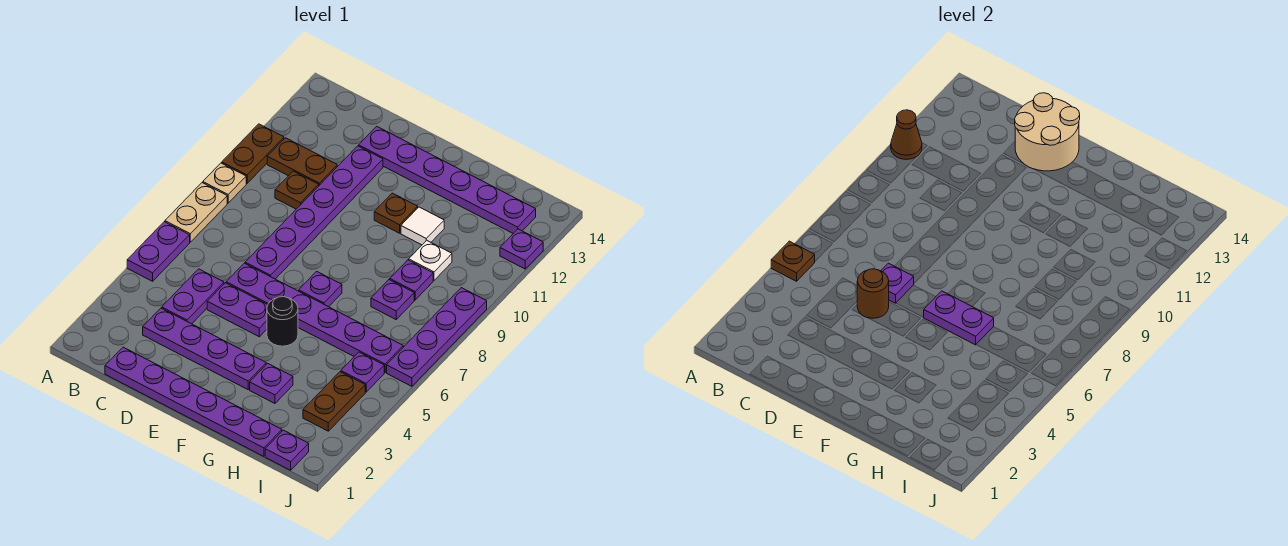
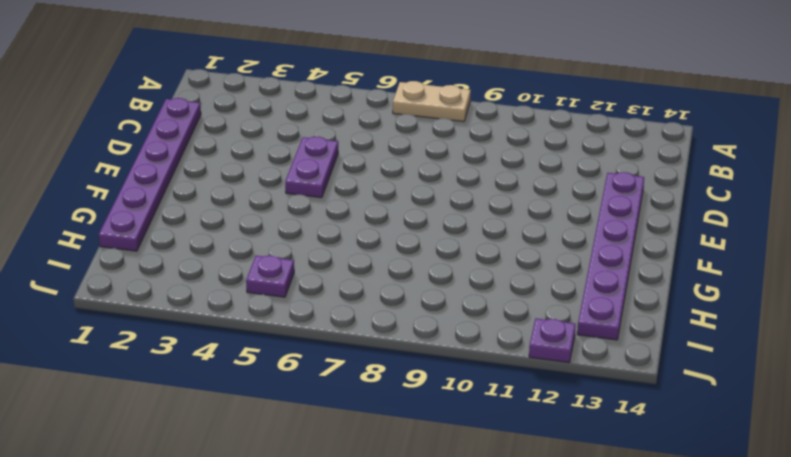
none -> purple 1x2 plate [127,222,190,281]
none -> tan 1x1 plate [203,163,246,203]
none -> brown 1x2 plate [222,124,284,183]
none -> brown 1x2 plate [267,138,337,185]

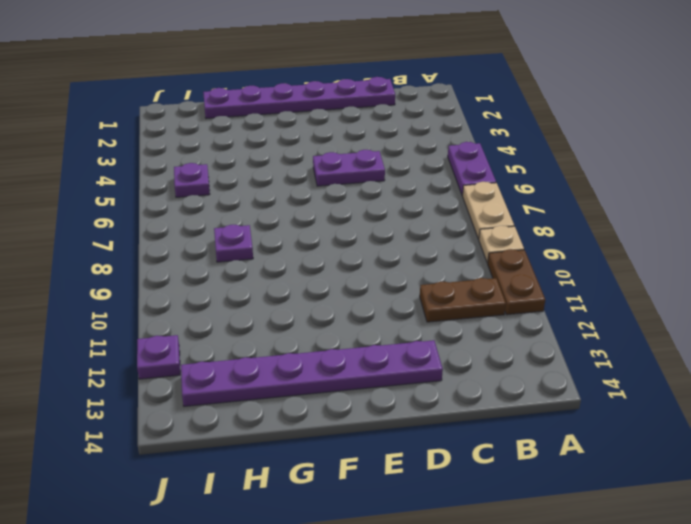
none -> purple 1x4 plate [143,308,266,389]
none -> purple 1x2 plate [162,269,224,324]
none -> brown 1x1 plate [275,171,319,209]
none -> purple 1x6 plate [226,263,403,372]

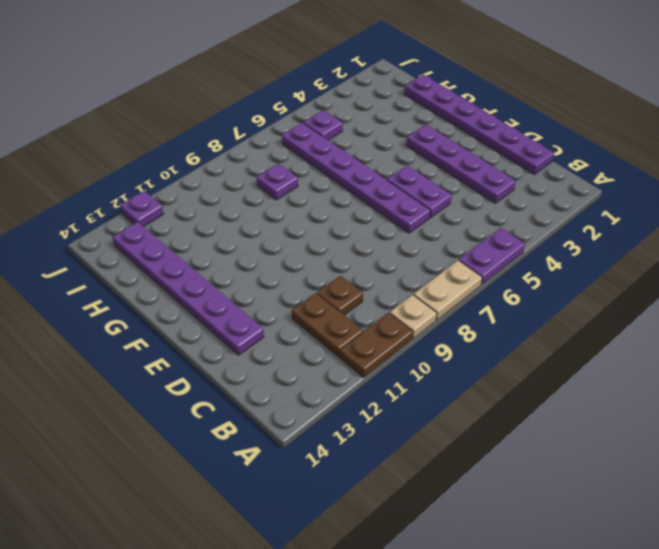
none -> purple 1x2 plate [162,269,224,324]
none -> purple 1x6 plate [245,146,383,279]
none -> black 1x1 round brick [267,297,298,346]
none -> purple 1x1 plate [299,271,342,307]

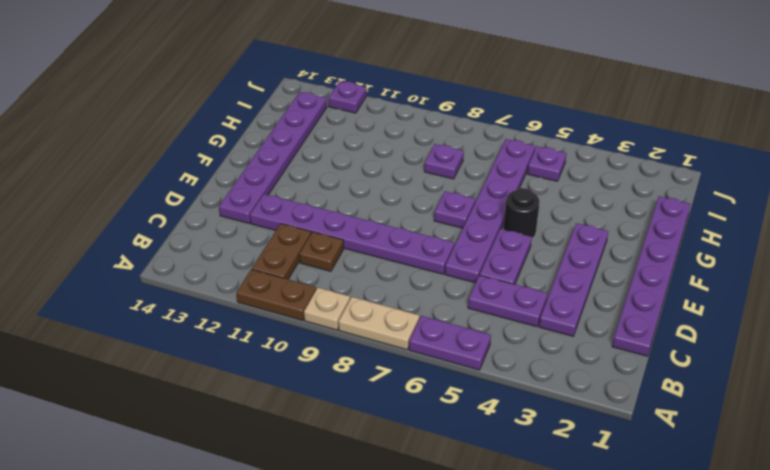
none -> brown 1x1 plate [374,193,418,233]
none -> purple 1x1 plate [250,363,293,403]
none -> white 1x1 tile [401,207,444,245]
none -> purple 1x1 plate [390,260,433,300]

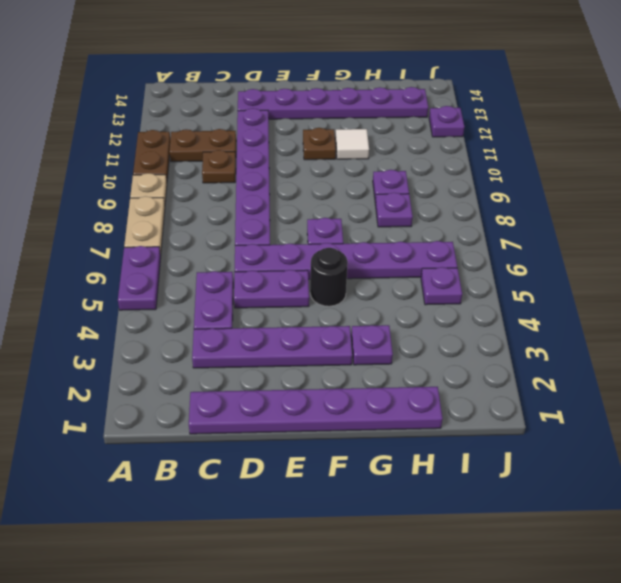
none -> white 1x1 plate [409,240,452,280]
none -> purple 1x1 plate [265,430,309,470]
none -> brown 1x2 plate [303,372,365,431]
none -> purple 1x4 plate [387,288,487,386]

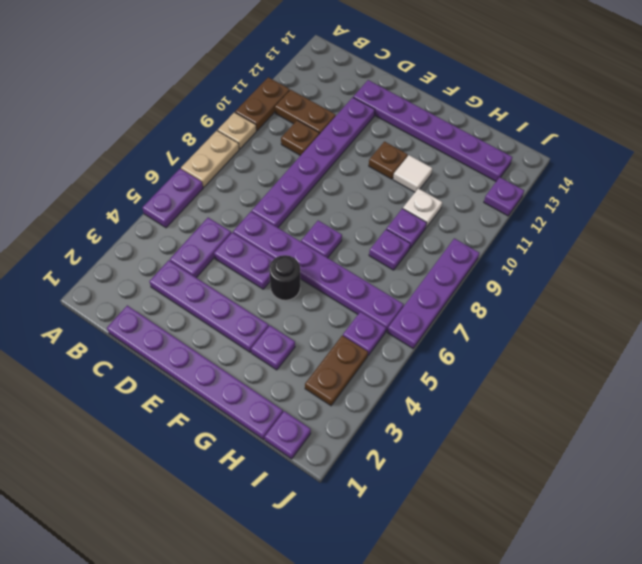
none -> brown 1x1 plate [771,241,815,281]
none -> brown 1x1 cone [891,110,922,159]
none -> brown 1x1 round brick [857,269,889,318]
none -> purple 1x1 plate [881,263,914,303]

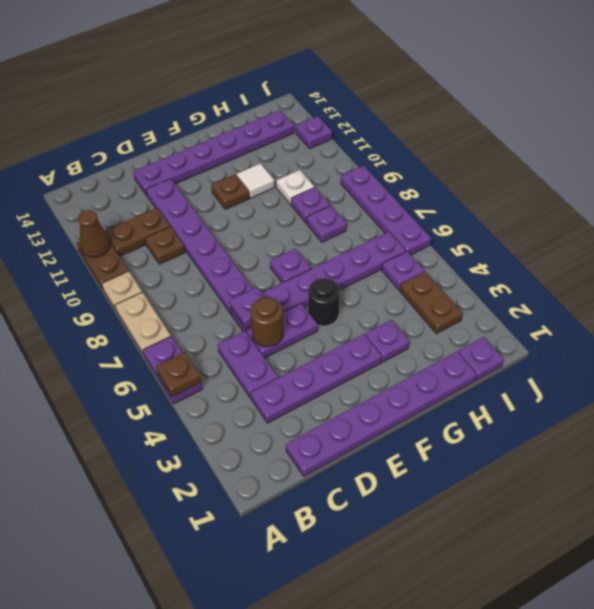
none -> tan 2x2 round brick [1015,93,1080,171]
none -> purple 1x2 plate [923,291,994,345]

